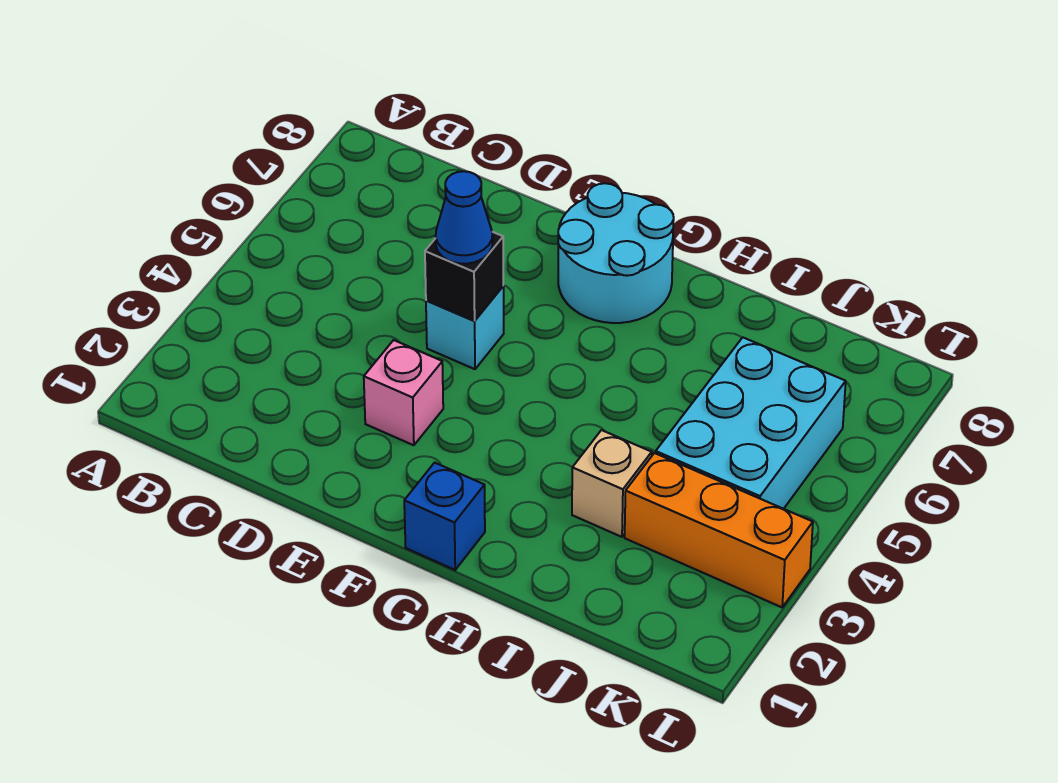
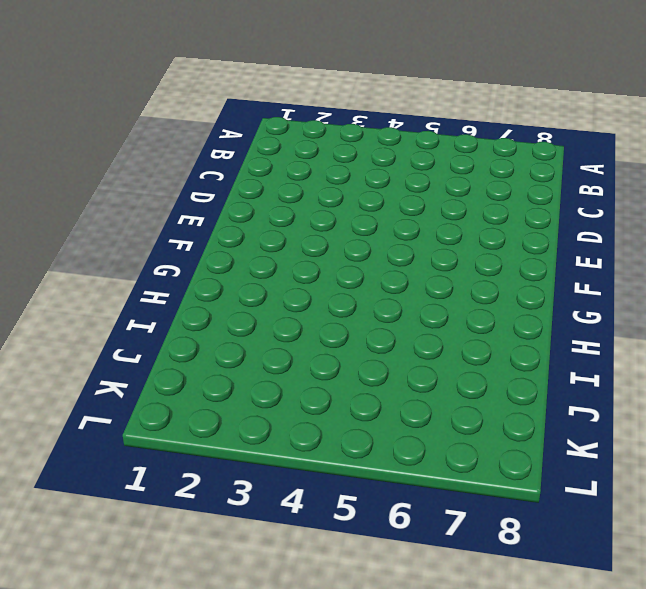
none -> pink 1x1 brick [364,340,443,445]
none -> cyan 1x1 brick [426,286,504,369]

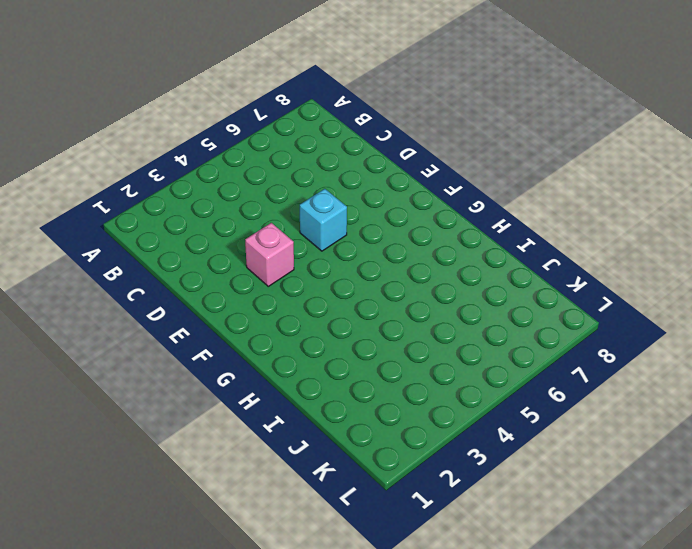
none -> cyan 2x2 round brick [558,183,674,323]
none -> blue 1x1 brick [404,463,485,570]

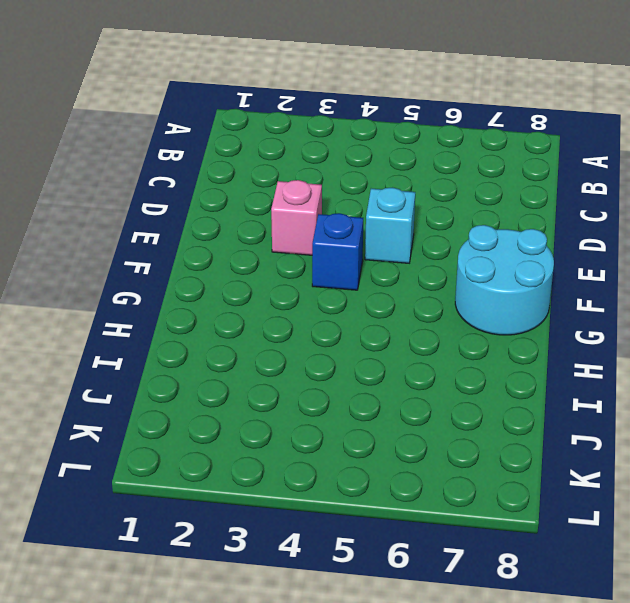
blue 1x1 brick [312,213,363,290] -> blue 1x1 brick moved to [404,463,485,570]
none -> tan 1x1 brick [572,430,652,537]
none -> orange 1x3 brick [625,453,813,607]

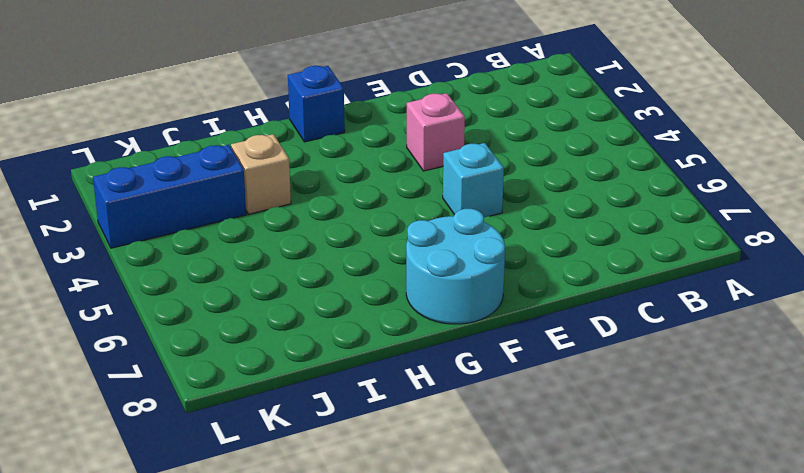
blue 1x3 brick [93,145,246,248] -> orange 1x3 brick [625,453,813,607]
none -> cyan 2x3 brick [656,337,846,509]
none -> black 1x1 brick [425,232,503,321]

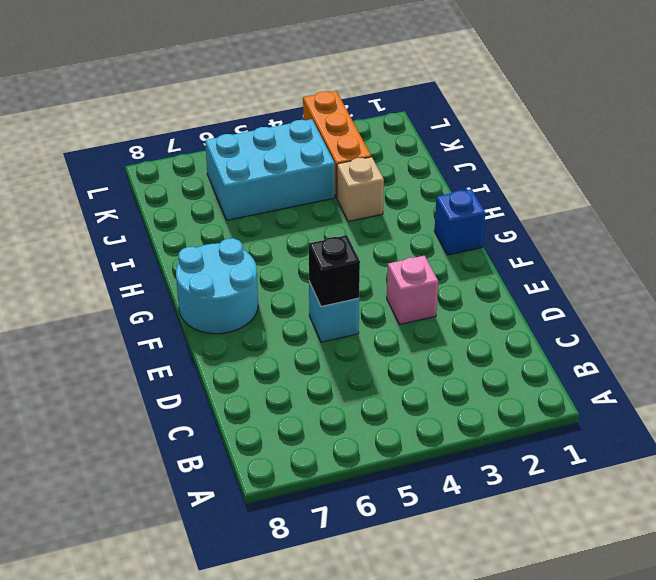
none -> blue 1x1 cone [436,171,493,264]

